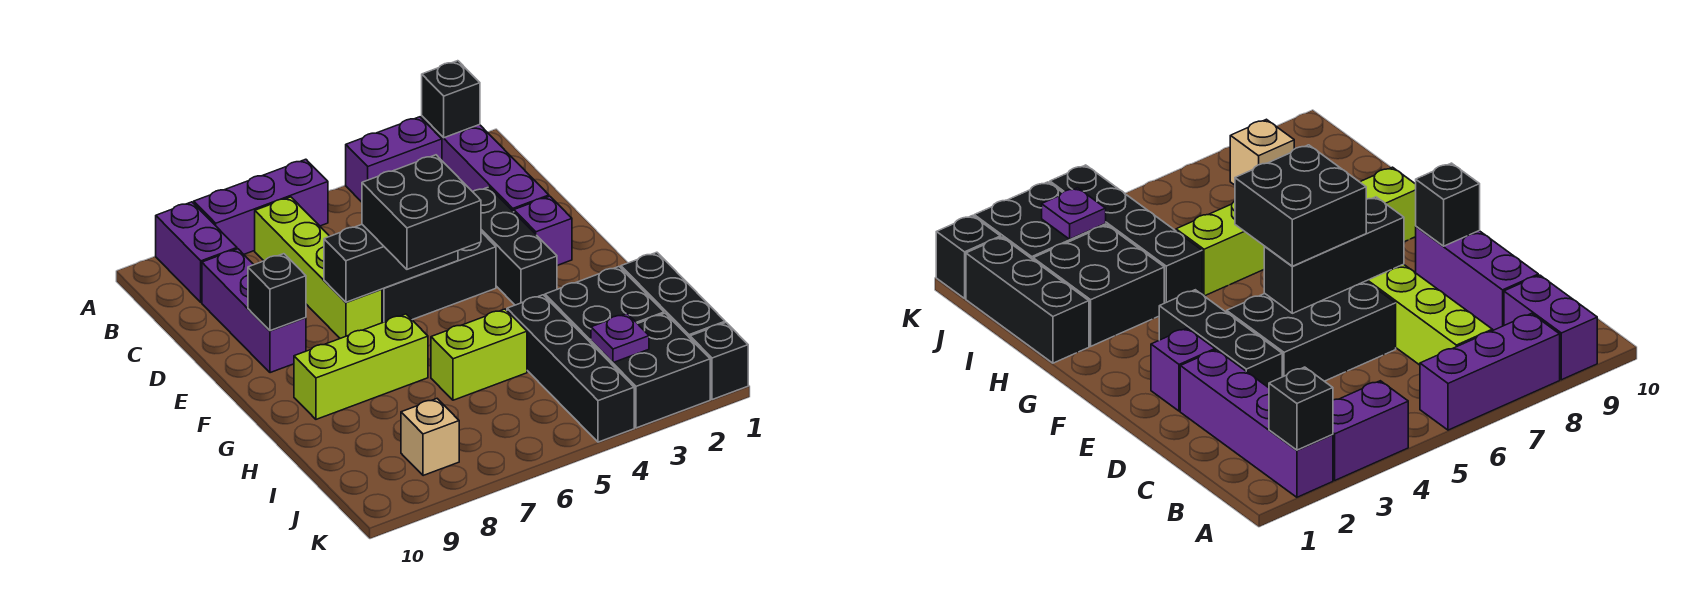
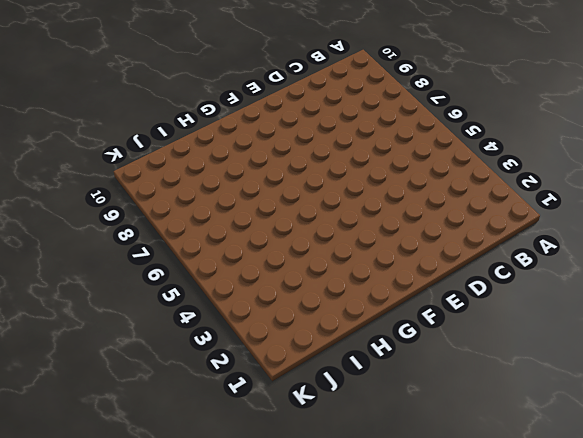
none -> purple 1x4 brick [422,116,549,212]
none -> purple 1x2 brick [346,117,442,202]
none -> purple 1x3 brick [194,159,328,254]

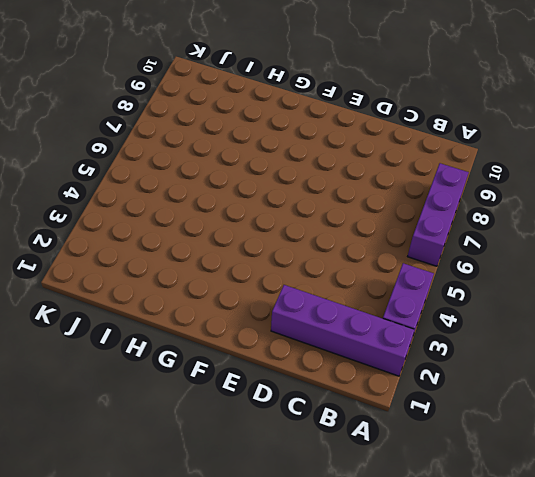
none -> purple 1x2 brick [156,202,237,302]
none -> lime 1x4 brick [255,197,382,338]
none -> purple 1x3 brick [202,249,306,373]

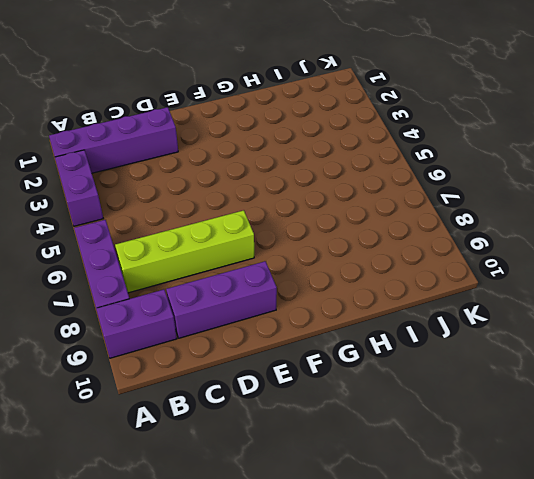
none -> black 1x3 brick [473,187,557,305]
none -> black 2x3 brick [382,232,496,323]
none -> purple 1x1 brick [514,196,572,265]

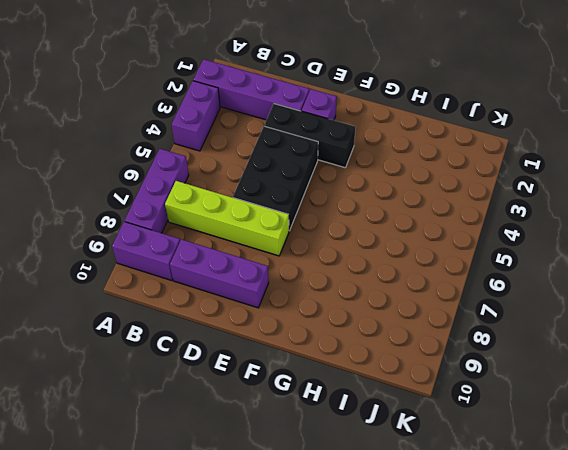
none -> lime 1x3 brick [294,314,428,419]
none -> black 1x3 brick [621,252,725,338]
none -> black 2x2 brick [545,267,664,343]

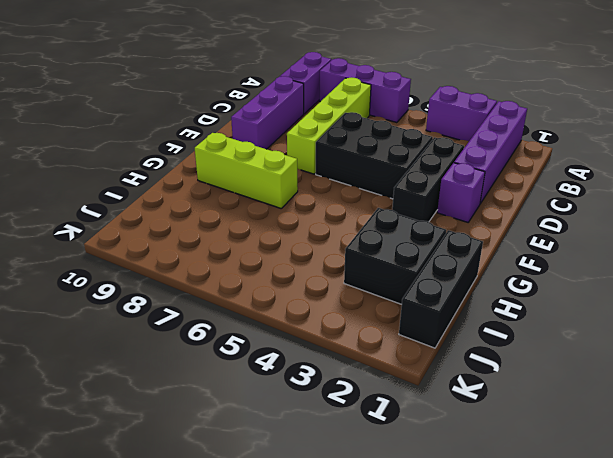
none -> black 1x4 brick [507,295,634,442]
none -> lime 1x2 brick [431,309,527,400]
none -> black 2x2 brick [591,313,710,428]

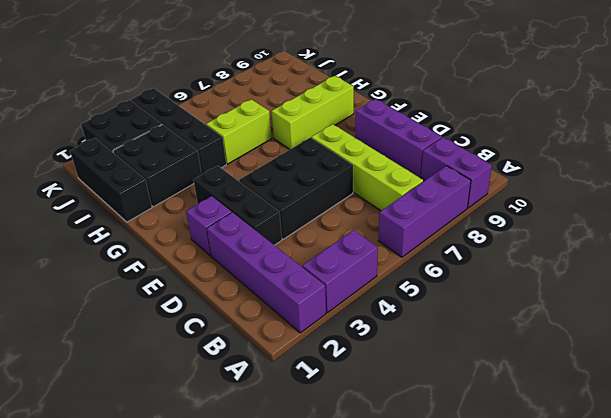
none -> tan 1x1 brick [401,399,459,476]
none -> black 1x1 brick [690,323,748,400]
none -> black 1x1 brick [422,61,480,138]

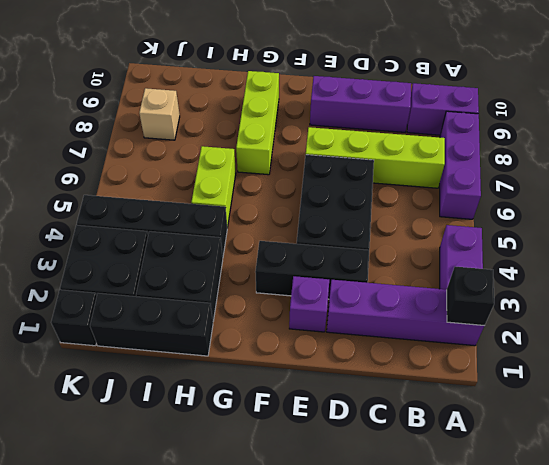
none -> black 1x3 brick [324,225,458,302]
none -> black 1x1 brick [248,254,306,331]
none -> purple 1x1 plate [591,314,649,363]

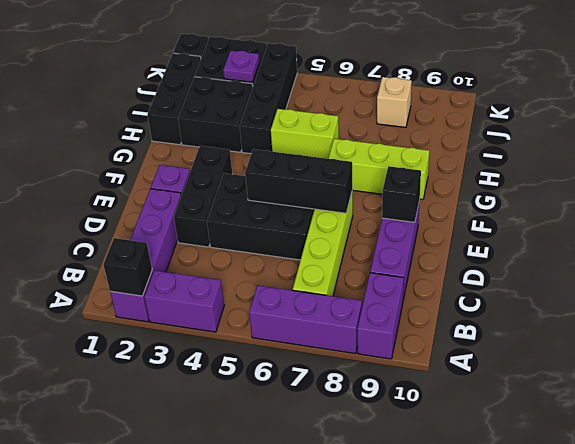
none -> black 2x2 brick [362,155,481,269]

